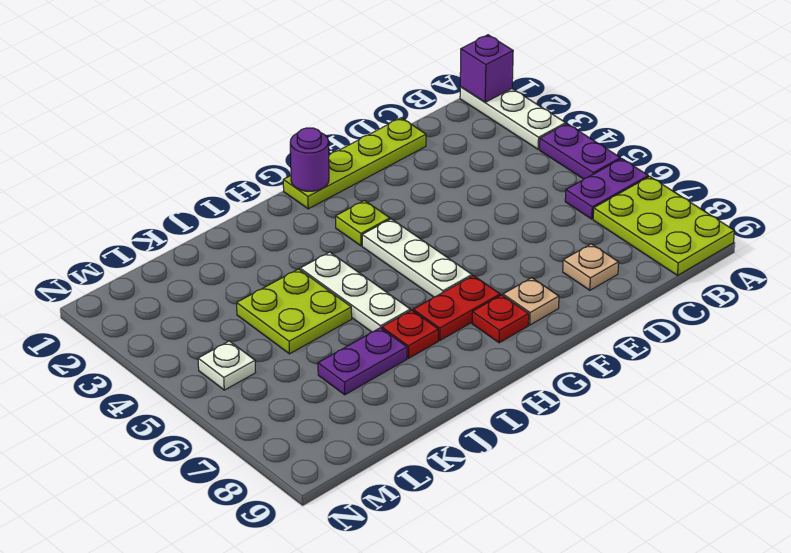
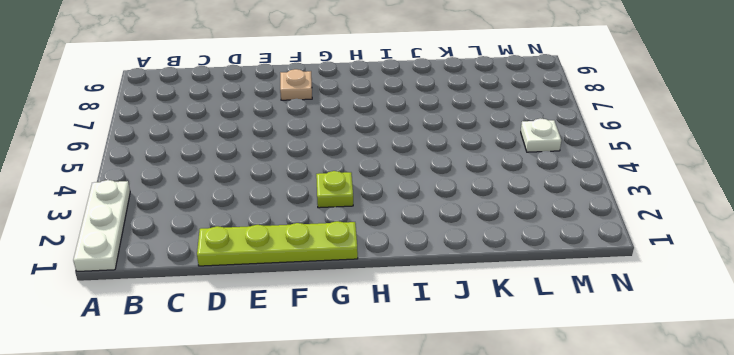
none -> purple 1x2 plate [540,124,620,179]
none -> purple 1x2 plate [565,159,648,219]
none -> lime 2x3 plate [593,177,734,275]

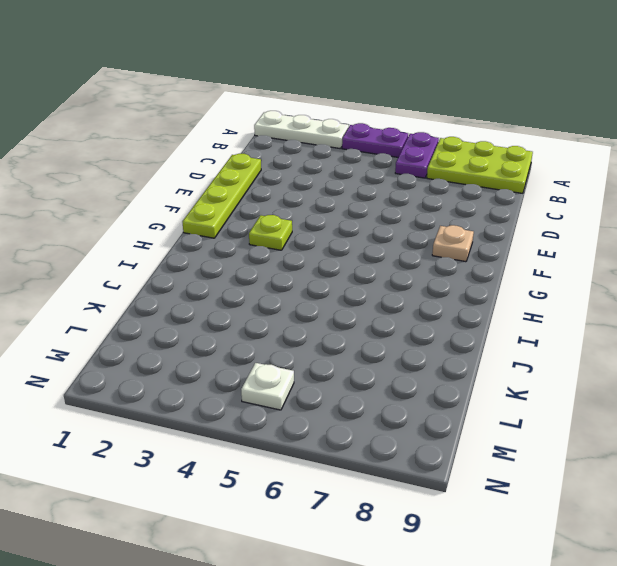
none -> tan 1x1 plate [563,244,619,290]
none -> white 1x3 plate [362,219,472,297]
none -> red 1x2 plate [413,276,500,340]

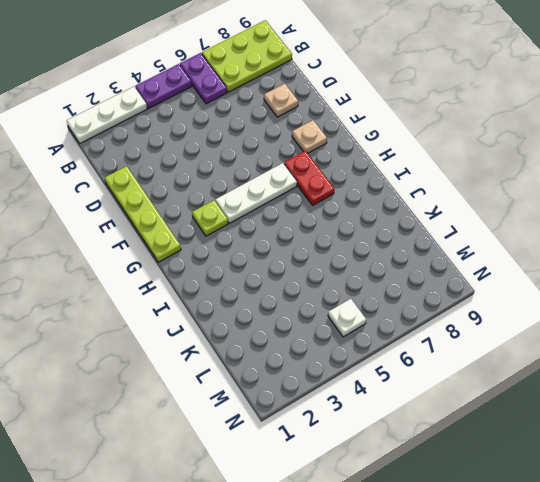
none -> red 1x1 plate [472,295,529,343]
none -> white 1x3 plate [300,252,410,332]
none -> red 1x1 plate [382,310,438,358]

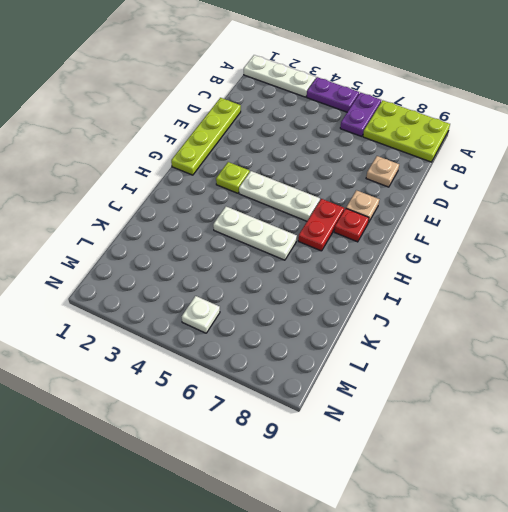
none -> red 1x1 plate [382,310,438,358]
none -> lime 2x2 plate [237,269,352,354]
none -> purple 1x2 plate [318,328,407,395]

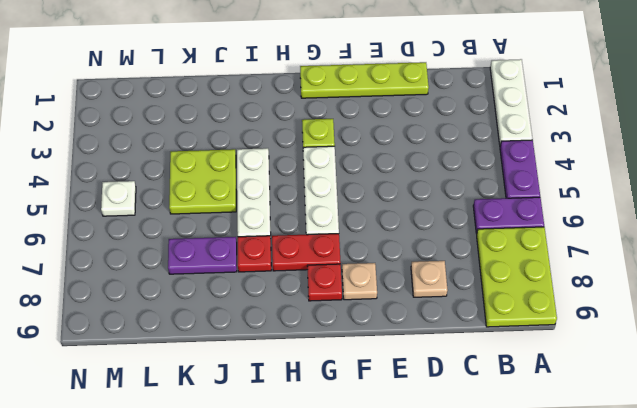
none -> purple 1x1 brick [460,35,513,102]
none -> purple 1x1 round brick [290,128,329,191]

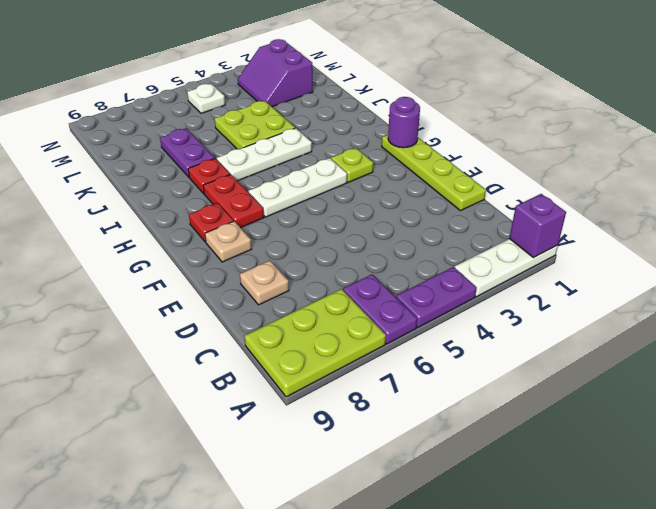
purple 2x2 slope [238,39,313,107] -> none

